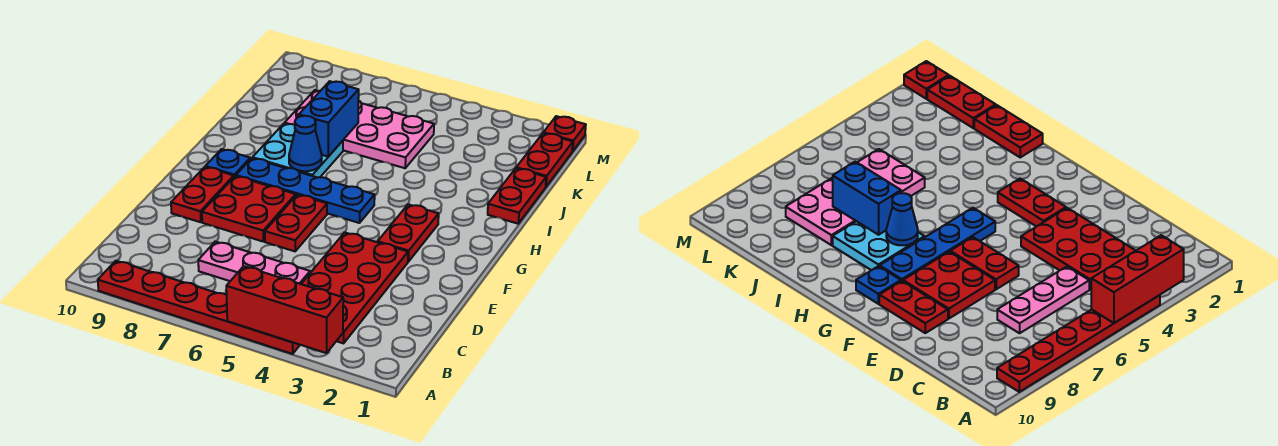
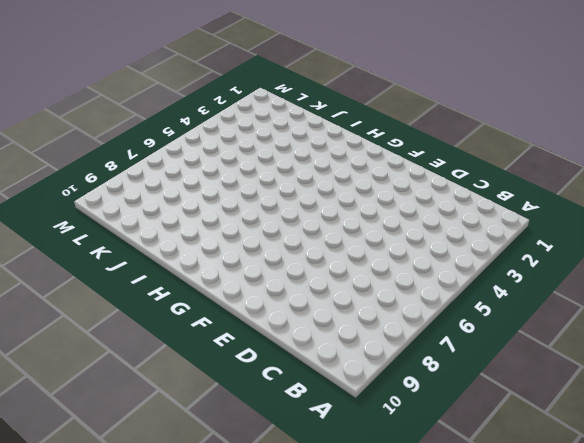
none -> red 1x6 plate [98,261,300,354]
none -> red 2x4 plate [302,232,408,343]
none -> pink 1x3 plate [198,242,310,284]

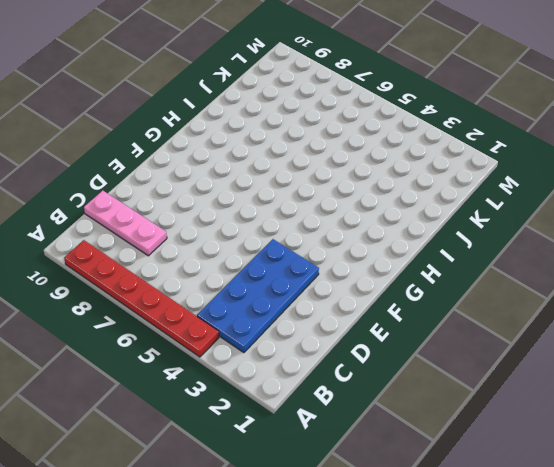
blue 2x4 plate [197,239,319,353] -> red 2x4 plate [302,232,408,343]
pink 1x3 plate [84,191,167,256] -> pink 1x3 plate moved to [198,242,310,284]
none -> red 1x2 plate [265,195,327,251]
none -> red 2x2 plate [202,176,296,242]
none -> red 1x2 plate [171,167,234,222]

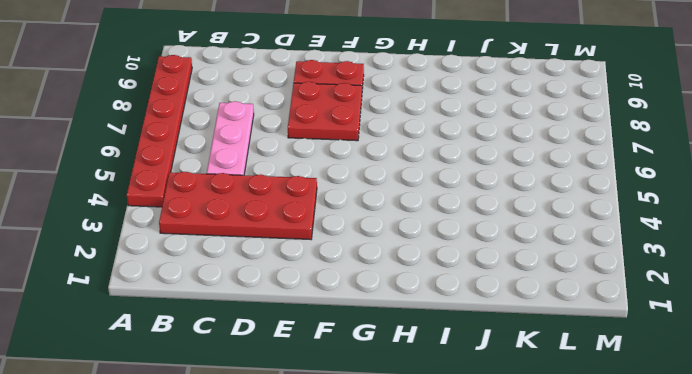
none -> red 1x2 plate [265,195,327,251]
none -> red 1x2 plate [378,204,439,262]
none -> blue 1x4 plate [236,158,375,223]

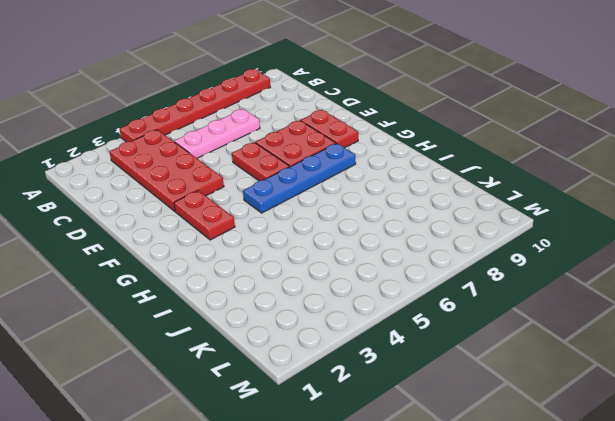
none -> blue 1x1 plate [205,149,250,177]
none -> cyan 2x2 plate [253,123,343,178]
none -> red 1x2 plate [488,168,546,224]

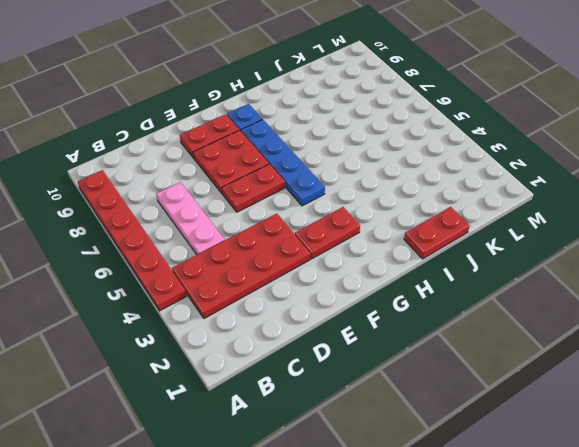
none -> cyan 2x2 plate [253,123,343,178]
none -> pink 2x4 plate [285,90,434,168]
none -> red 1x2 plate [516,133,573,186]

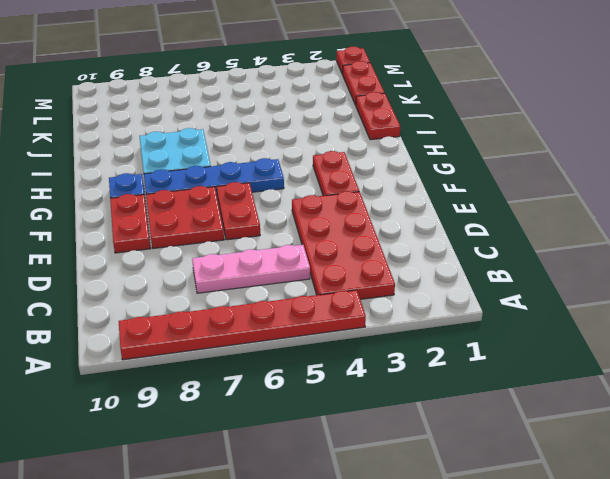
none -> pink 2x4 plate [285,90,434,168]
none -> red 1x3 brick [226,266,343,353]
none -> blue 1x1 cone [289,116,322,171]

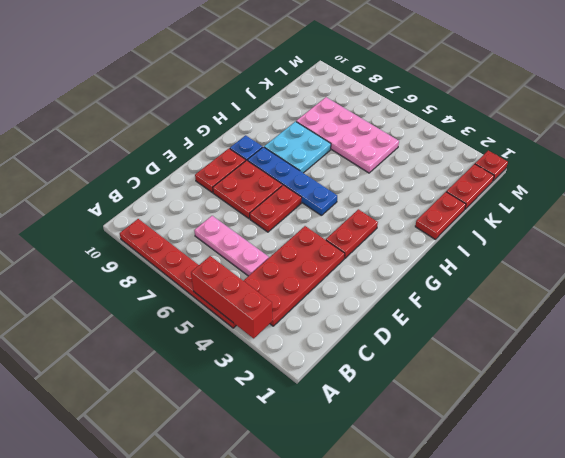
none -> blue 1x1 cone [289,116,322,171]
none -> blue 1x2 brick [299,81,359,157]

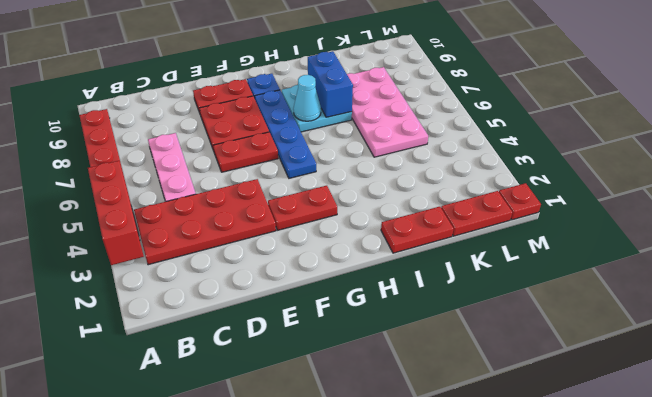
cyan 1x1 cone [293,75,321,121] -> blue 1x1 cone [289,116,322,171]
blue 1x2 brick [308,51,353,117] -> blue 1x2 brick turned to [299,81,359,157]

